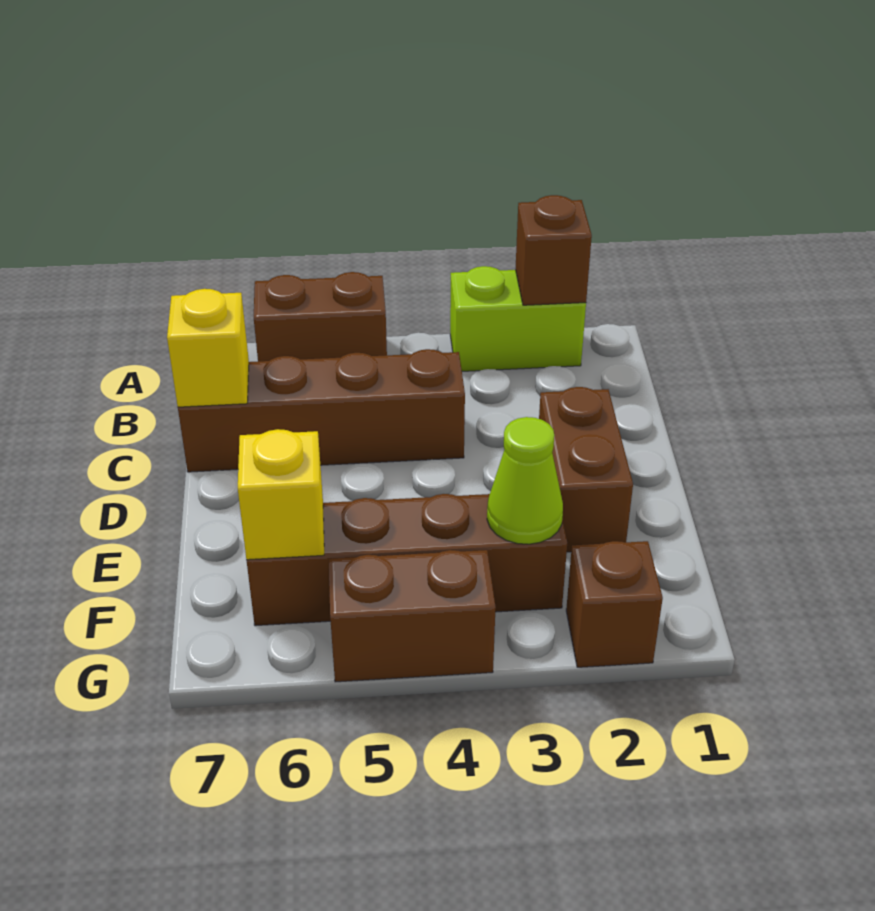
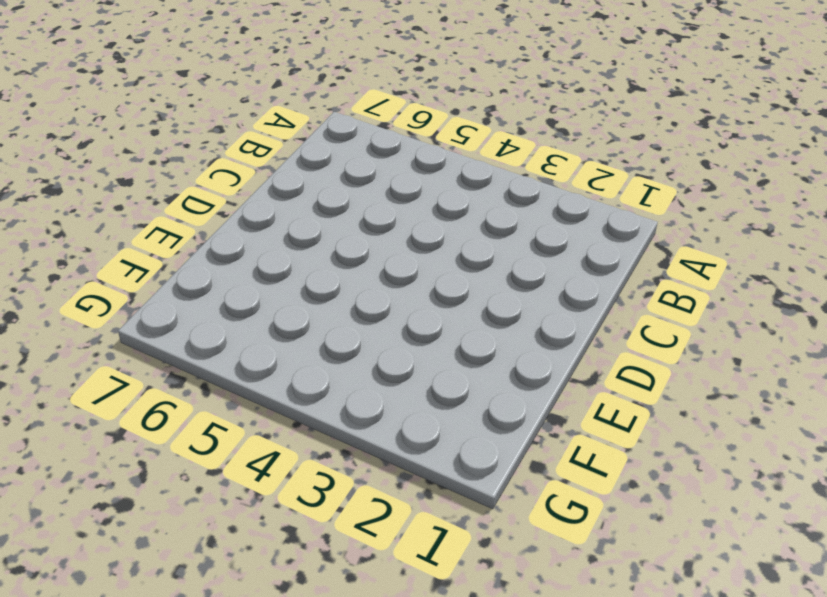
none -> lime 1x2 brick [450,266,586,371]
none -> brown 1x2 brick [254,272,387,361]

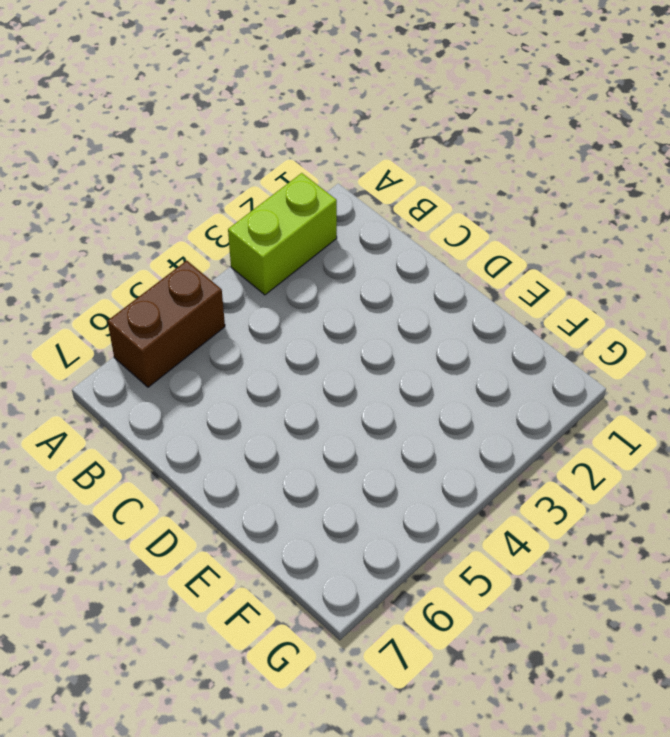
none -> brown 1x4 brick [178,349,465,472]
none -> brown 1x2 brick [539,387,633,552]

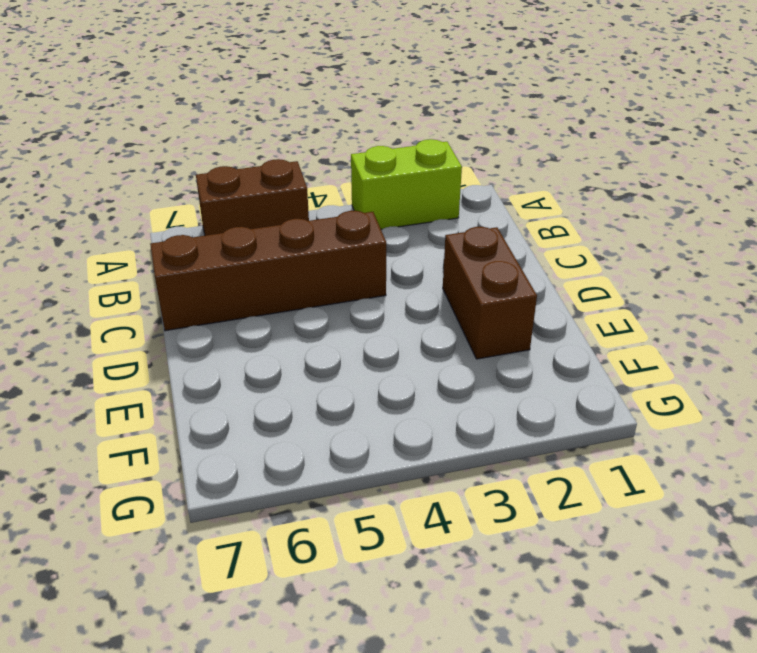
none -> brown 1x4 brick [247,494,567,626]
none -> brown 1x1 brick [566,541,663,667]

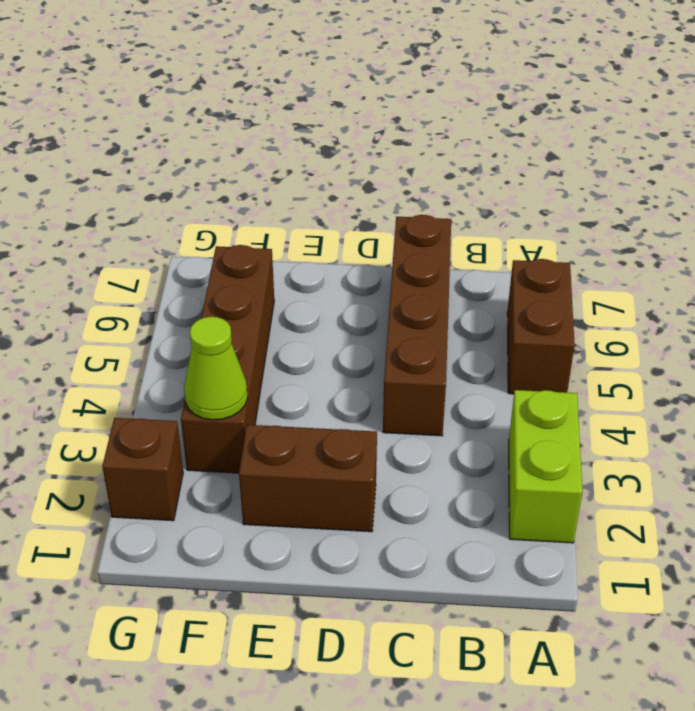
none -> brown 1x2 brick [329,550,496,682]
none -> brown 1x1 brick [516,195,592,305]

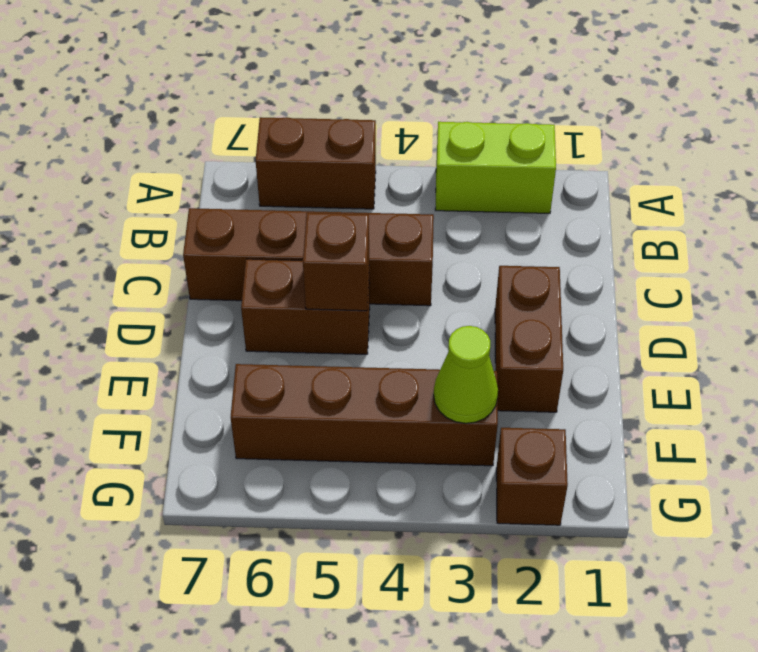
brown 1x2 brick [241,259,370,354] -> brown 1x2 brick moved to [329,550,496,682]
brown 1x1 brick [303,213,369,311] -> brown 1x1 brick moved to [516,195,592,305]
none -> yellow 1x1 brick [167,289,249,407]
none -> yellow 1x1 brick [238,429,324,560]

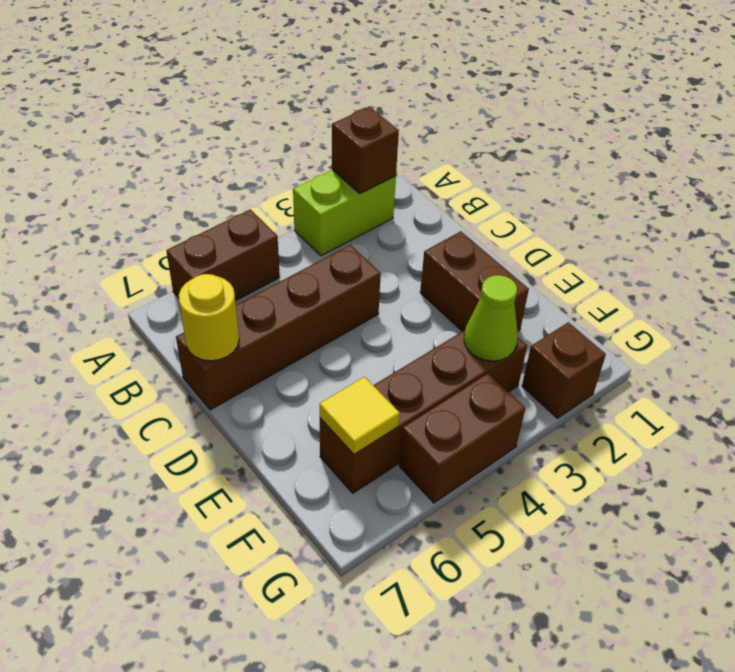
yellow 1x1 round brick [179,274,239,361] -> yellow 1x1 brick [167,289,249,407]
yellow 1x1 tile [320,377,400,454] -> yellow 1x1 brick [238,429,324,560]

